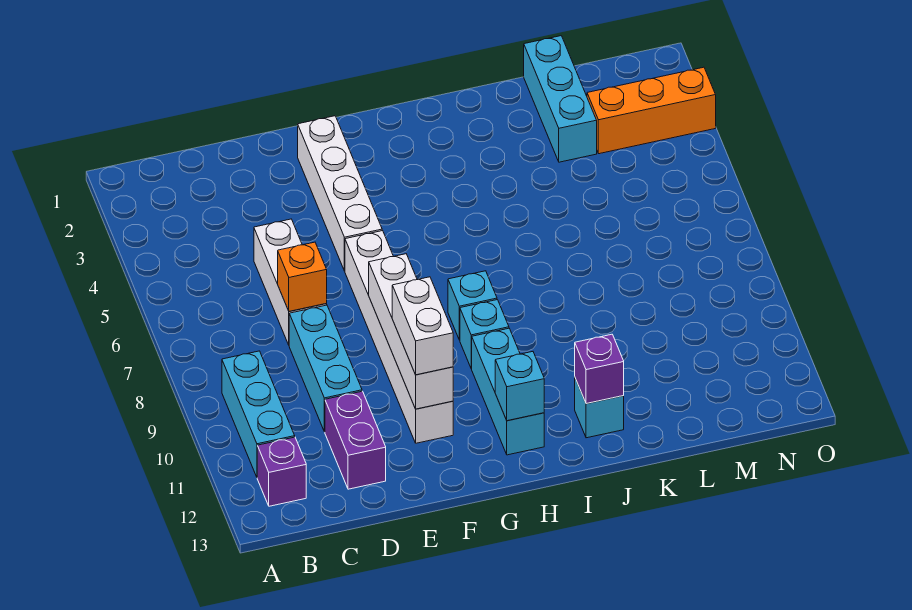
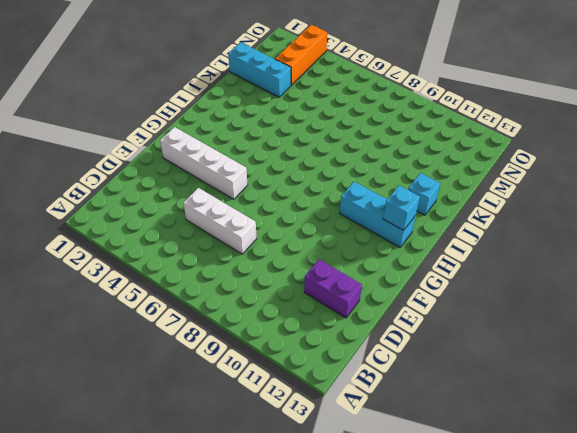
none -> cyan 1x3 brick [222,351,295,477]
none -> purple 1x1 brick [257,437,306,506]
none -> cyan 1x3 brick [289,305,362,432]

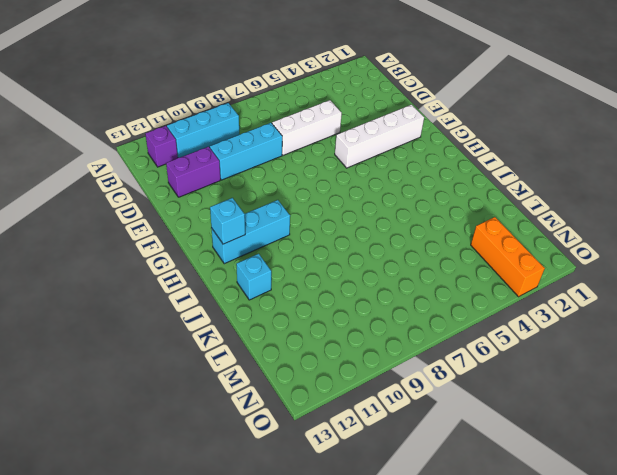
none -> white 1x6 brick [345,231,453,443]
none -> cyan 1x1 brick [448,271,497,340]
none -> cyan 1x1 brick [460,300,509,369]

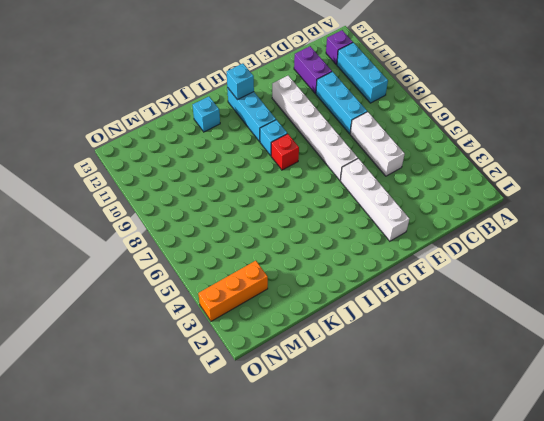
red 1x1 brick [271,134,299,170] -> cyan 1x1 brick [448,271,497,340]
none -> cyan 1x3 brick [524,36,597,162]
none -> orange 1x1 brick [278,242,327,311]
none -> white 1x4 brick [369,254,453,409]

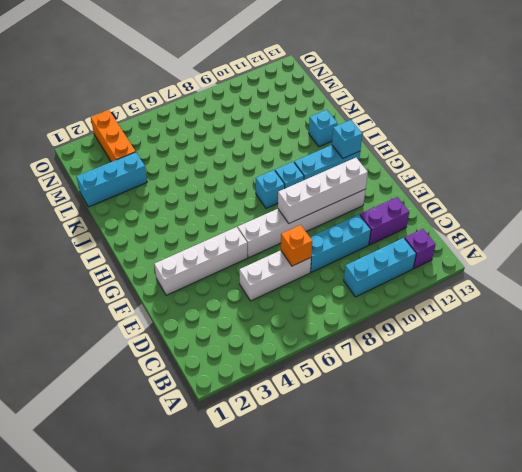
none -> purple 1x1 brick [575,334,624,404]
none -> white 1x2 brick [392,277,453,375]

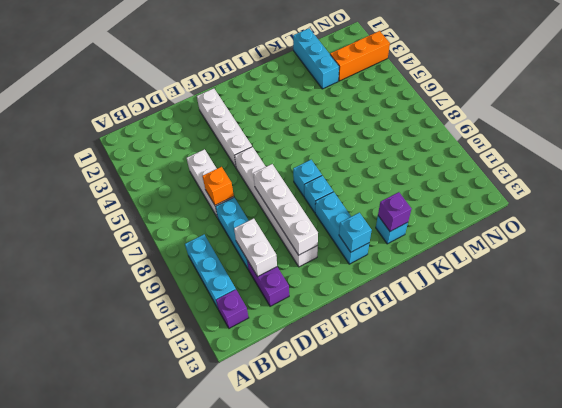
white 1x2 brick [234,218,277,277] -> white 1x2 brick moved to [392,277,453,375]

